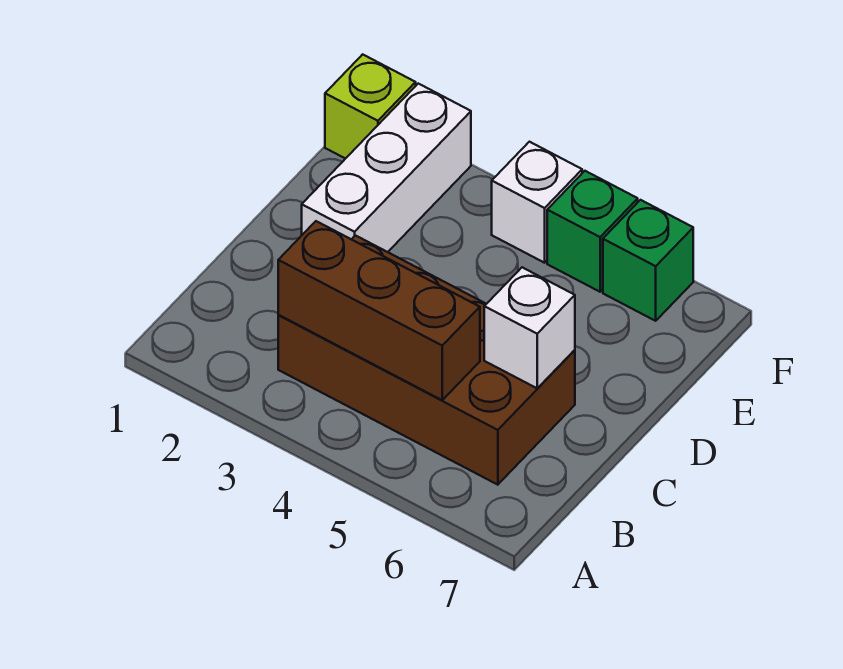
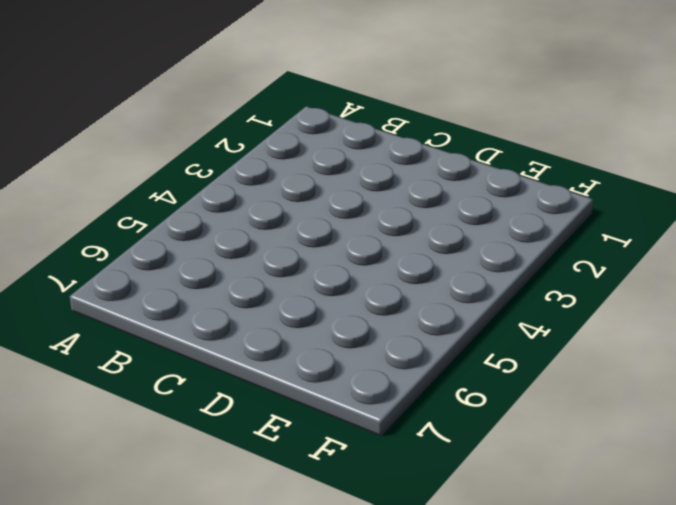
none -> brown 2x4 brick [278,235,575,485]
none -> white 1x3 brick [302,84,471,252]

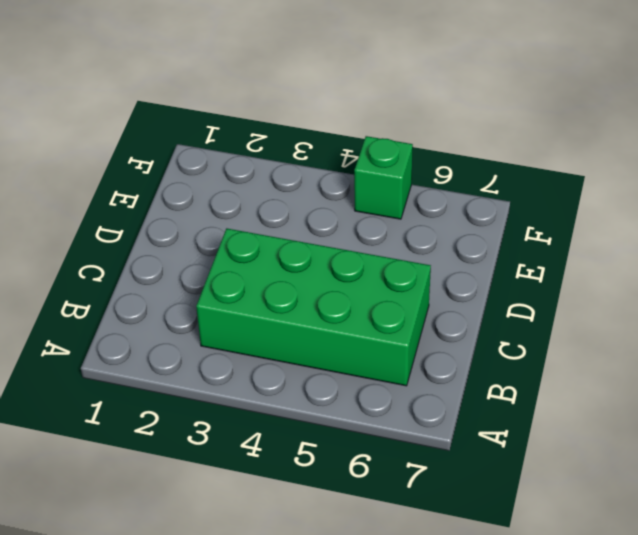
green 2x4 brick [196,229,431,386] -> brown 2x4 brick [278,235,575,485]
none -> white 1x3 brick [302,84,471,252]
none -> lime 1x1 brick [325,54,416,159]

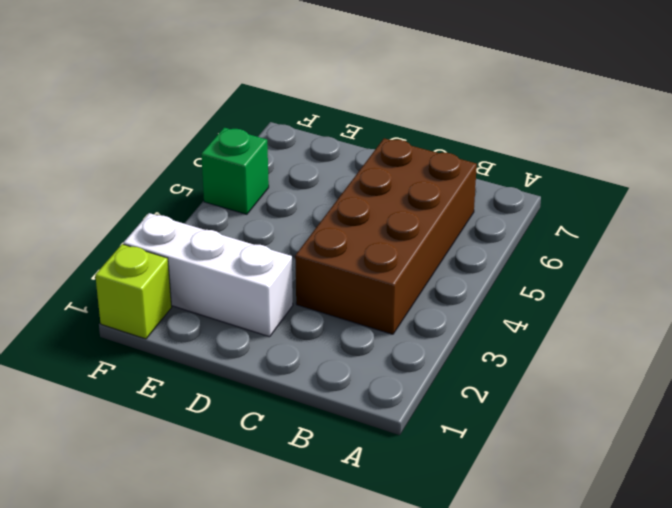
none -> white 1x1 brick [492,142,582,263]
none -> green 1x1 brick [603,200,693,321]

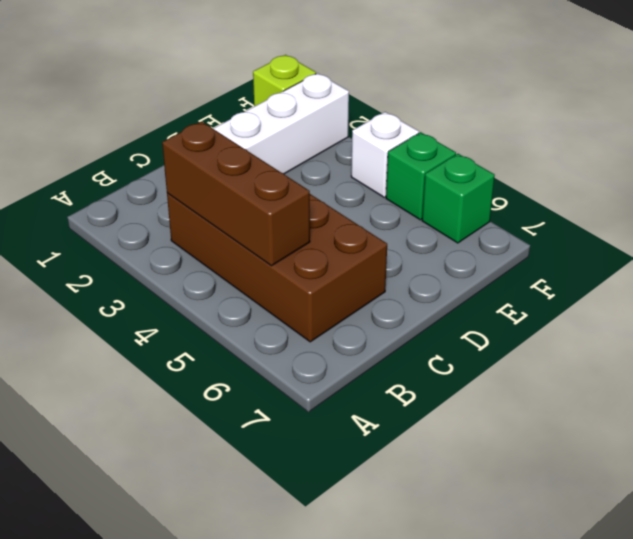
none -> white 1x1 brick [484,267,575,388]

